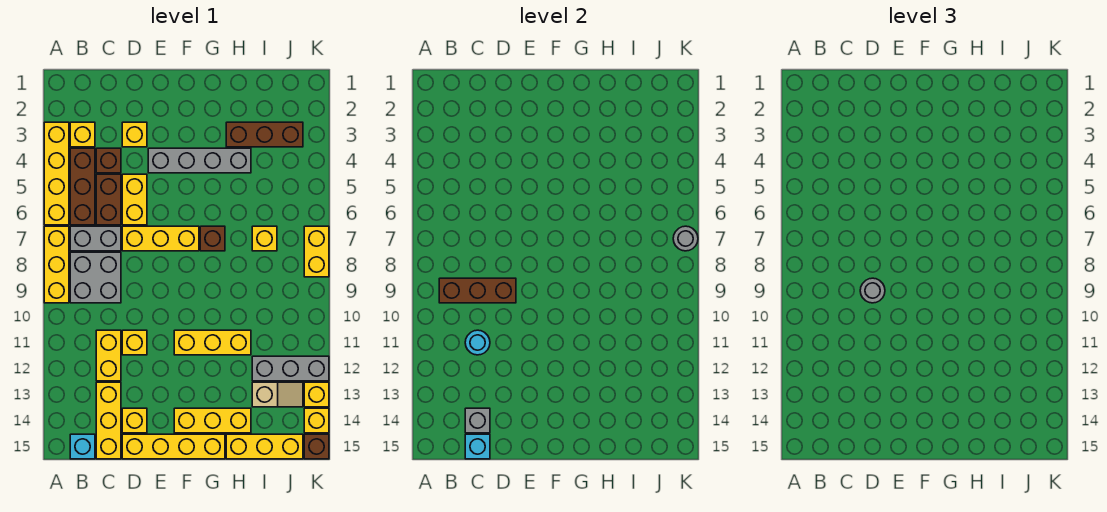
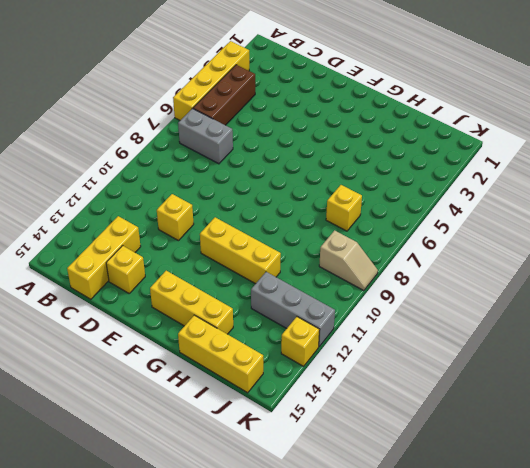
tan 1x2 slope [319,230,378,291] -> tan 1x2 slope moved to [252,382,303,407]
none -> yellow 1x3 brick [44,226,69,303]
none -> yellow 1x1 brick [70,122,95,147]
none -> grey 2x2 brick [70,252,121,303]
none -> cyan 1x1 brick [70,434,95,459]

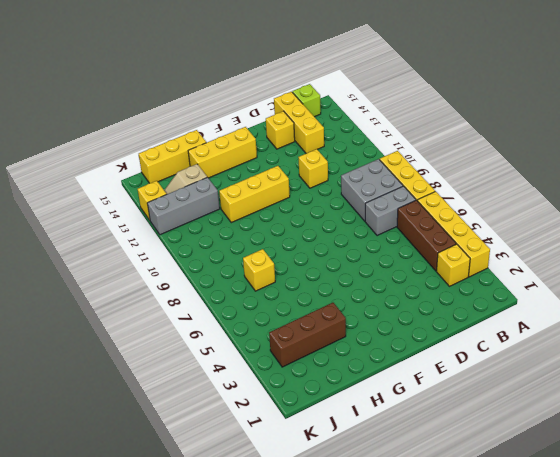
lime 1x1 brick [292,84,321,117] -> cyan 1x1 brick [70,434,95,459]
none -> brown 1x1 brick [96,148,121,173]
none -> brown 1x2 brick [96,174,121,225]
none -> yellow 1x2 brick [96,330,121,381]
none -> yellow 1x1 brick [122,122,147,147]

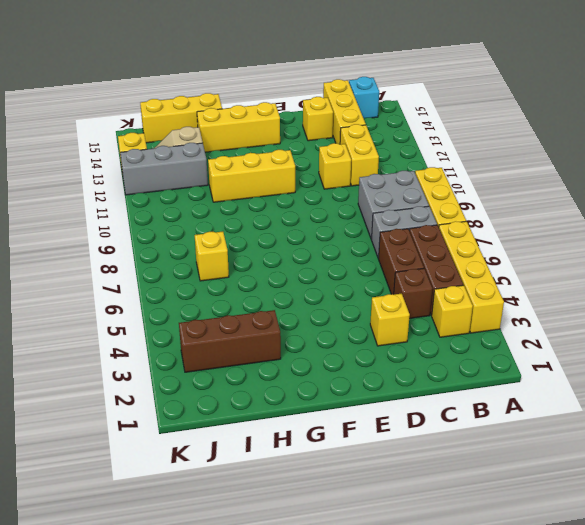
none -> yellow 1x2 brick [122,174,147,225]
none -> yellow 1x3 brick [122,226,199,251]
none -> yellow 1x4 brick [122,434,225,459]
none -> grey 1x4 brick [148,148,251,173]

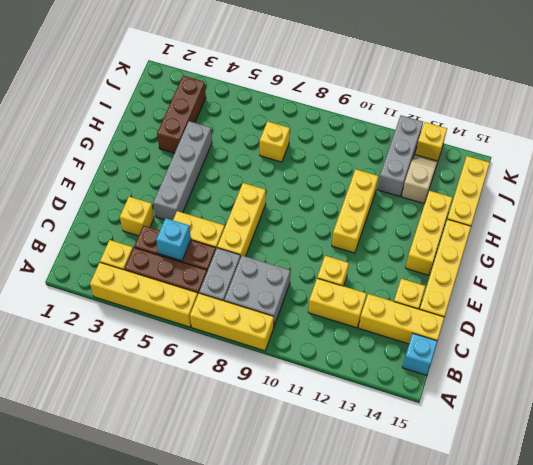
cyan 1x1 brick [156,218,191,261] -> cyan 1x1 brick moved to [465,434,490,459]
none -> brown 1x1 brick [200,226,225,251]
none -> yellow 1x2 brick [304,226,329,277]
none -> yellow 1x1 brick [304,408,329,433]
none -> brown 1x1 brick [304,434,329,459]

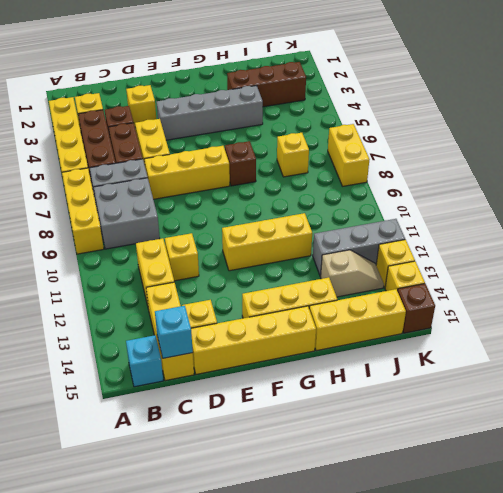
none -> brown 1x3 brick [439,278,516,303]
none -> cyan 1x1 round brick [465,330,490,355]
none -> grey 1x1 brick [465,408,490,433]
none -> grey 1x1 round brick [673,226,698,251]

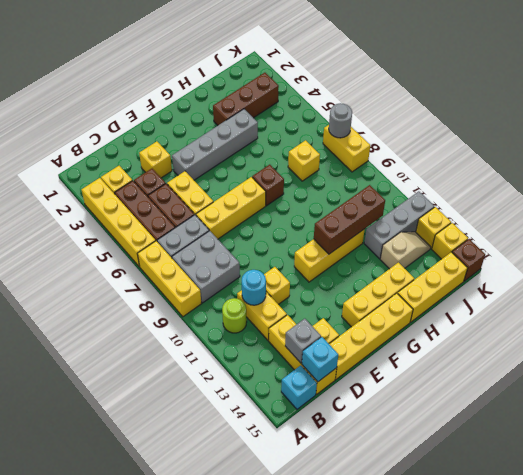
lime 1x1 round brick [222,298,247,333] -> none
brown 1x3 brick [314,185,385,254] -> brown 1x3 brick moved to [439,278,516,303]
none -> grey 1x1 round brick [860,278,885,303]

